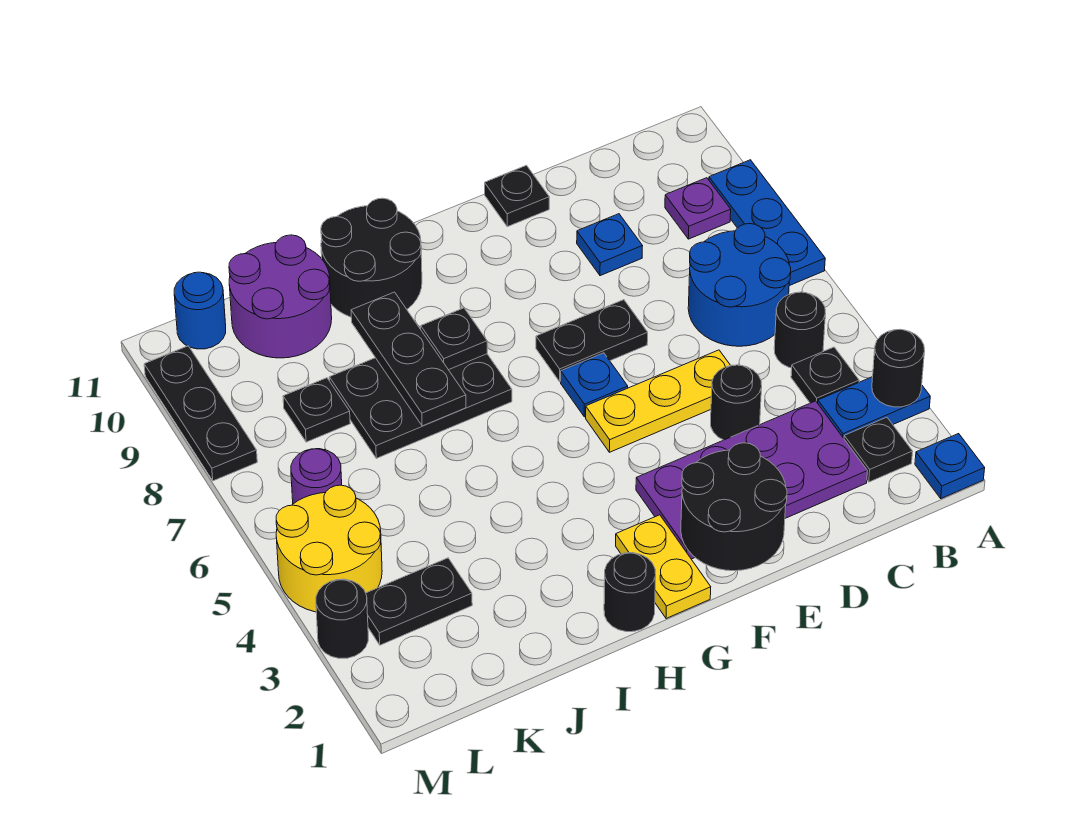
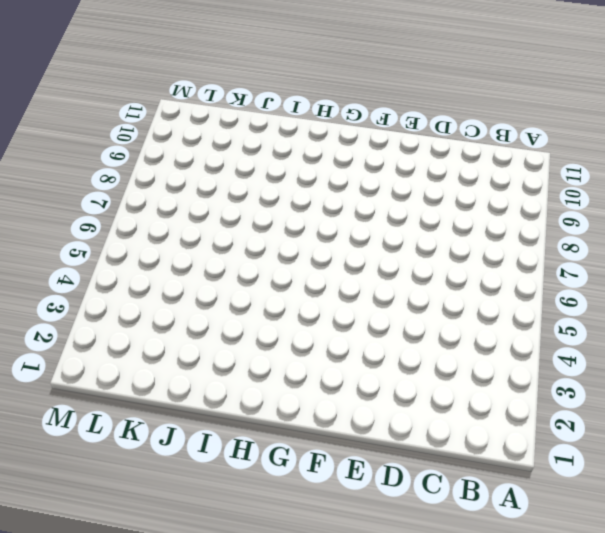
none -> blue 1x1 plate [915,434,985,498]
none -> blue 1x2 plate [818,377,930,438]
none -> blue 1x3 plate [709,160,825,286]
none -> black 1x1 plate [844,417,913,482]

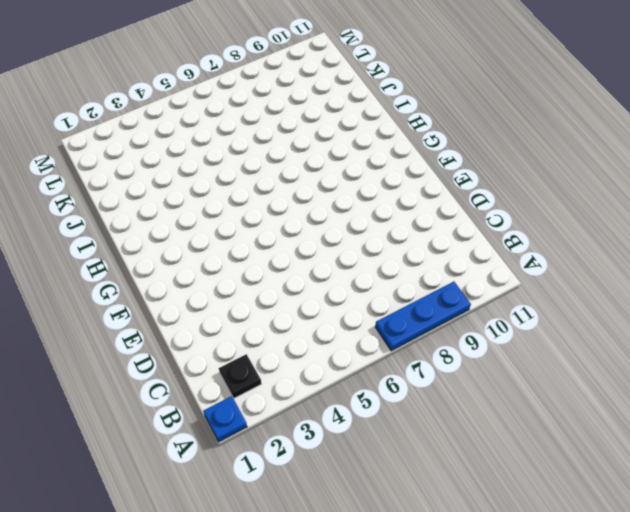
none -> blue 1x2 plate [818,377,930,438]
none -> black 1x1 plate [791,347,859,403]
none -> black 1x1 round brick [774,292,825,368]
none -> blue 2x2 round brick [688,224,791,346]

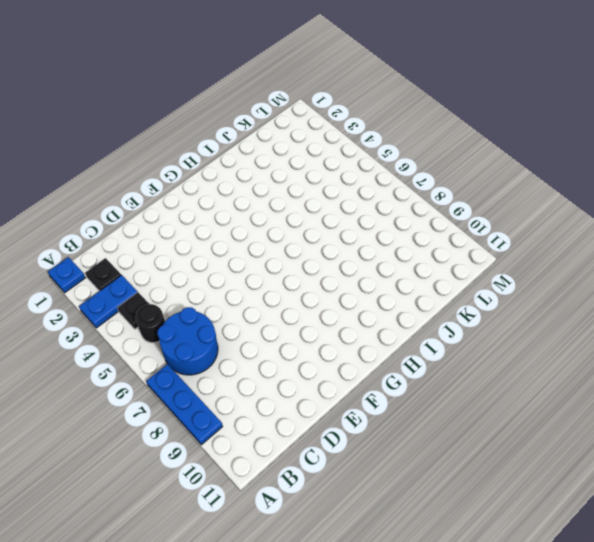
none -> purple 1x1 plate [665,178,731,239]
none -> purple 2x4 plate [636,401,867,559]
none -> black 1x1 round brick [711,365,762,440]
none -> yellow 1x3 plate [586,350,731,452]

